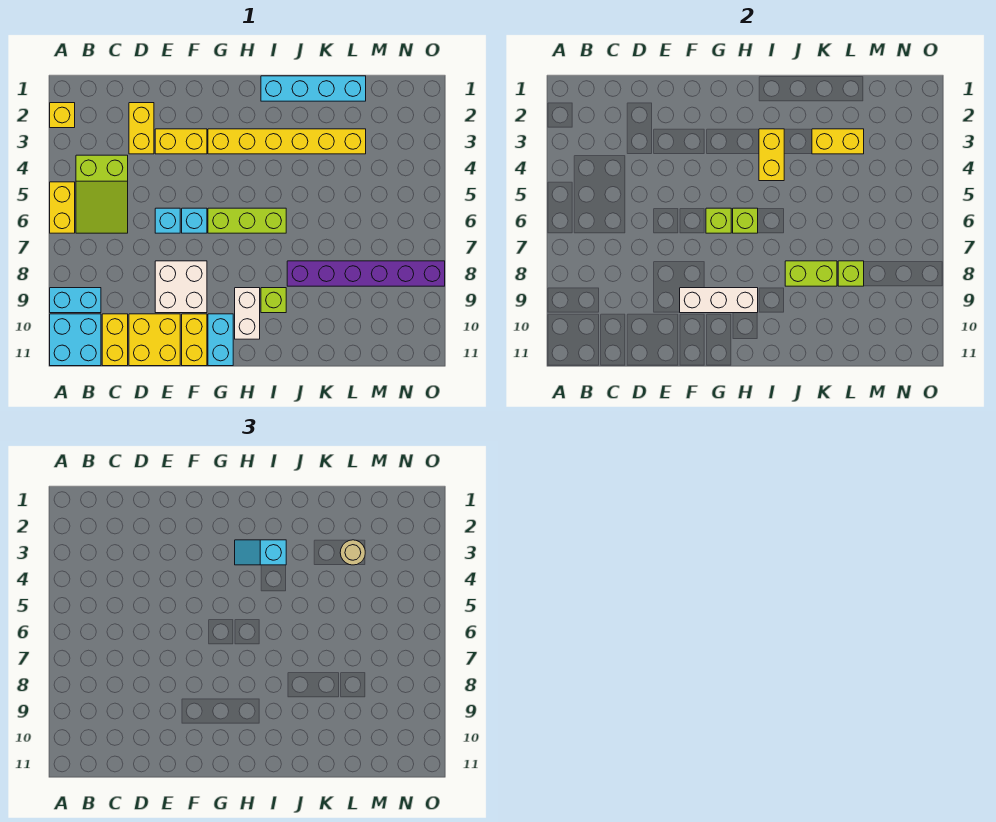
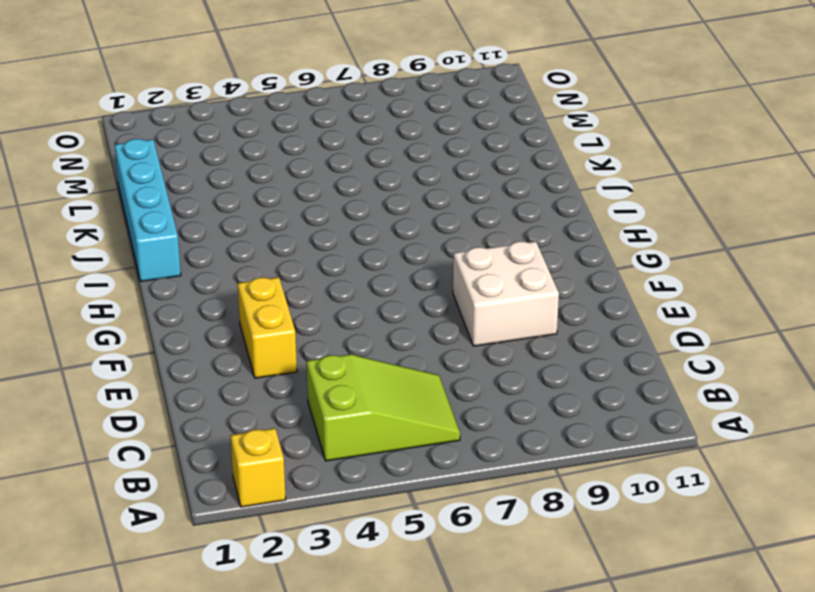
none -> yellow 1x2 brick [50,182,75,233]
none -> cyan 1x2 brick [50,288,101,313]
none -> cyan 2x2 brick [50,314,101,366]

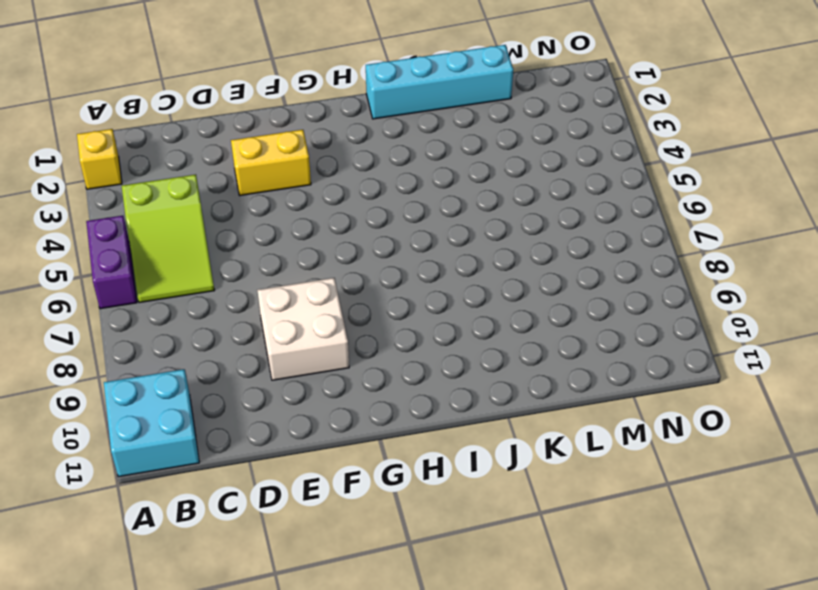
purple 1x2 brick [86,216,137,309] -> yellow 1x2 brick [50,182,75,233]
none -> cyan 1x2 brick [50,288,101,313]
none -> yellow 1x2 brick [102,314,128,366]
none -> yellow 1x2 brick [129,103,154,154]

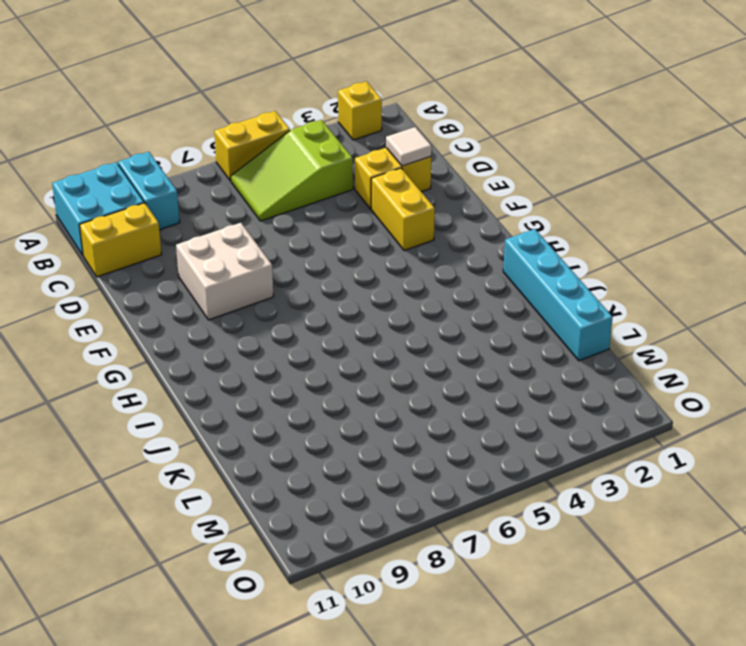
white 1x1 tile [386,127,432,166] -> none
none -> yellow 2x2 brick [129,314,180,366]
none -> cyan 1x1 brick [155,208,180,233]
none -> cyan 1x1 brick [182,208,207,233]

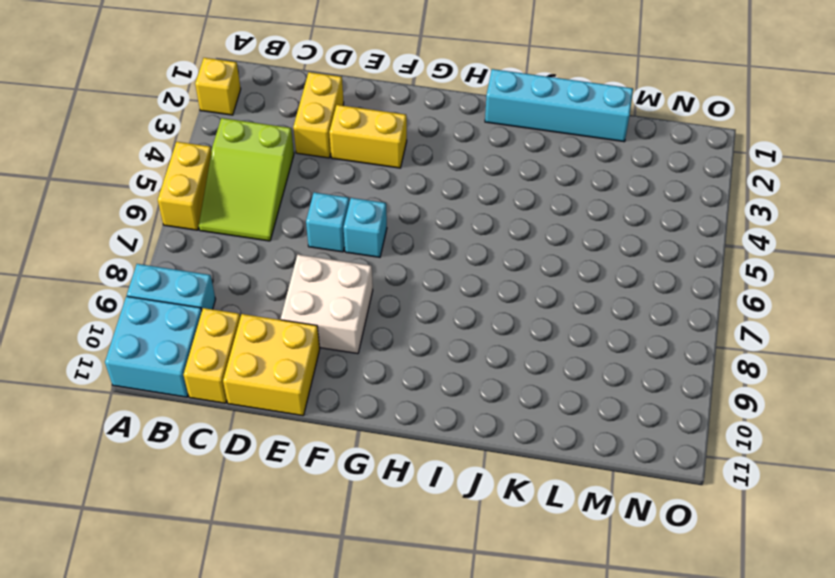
none -> yellow 1x2 brick [182,314,207,366]
none -> yellow 1x6 brick [208,129,366,154]
none -> lime 1x3 brick [208,208,286,233]

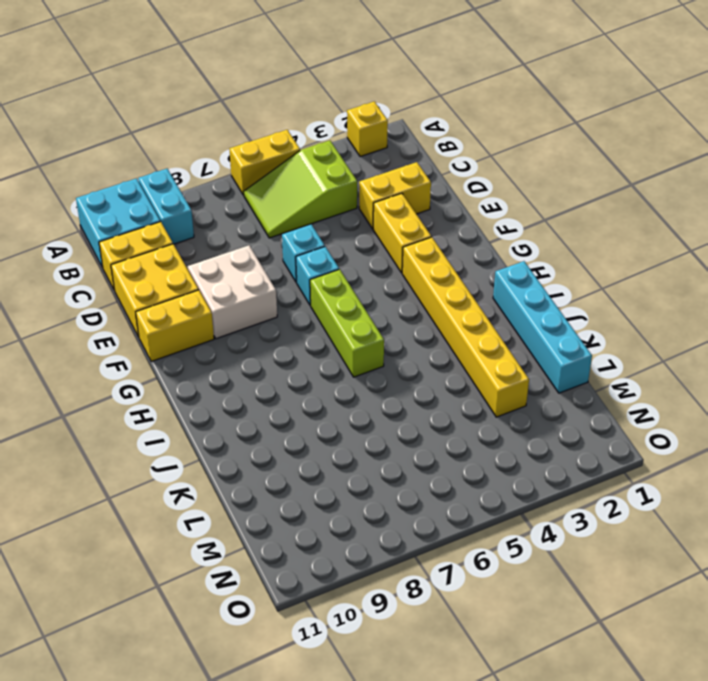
none -> cyan 1x2 brick [208,314,233,366]
none -> white 1x2 brick [235,288,260,339]
none -> lime 1x1 brick [261,288,286,313]

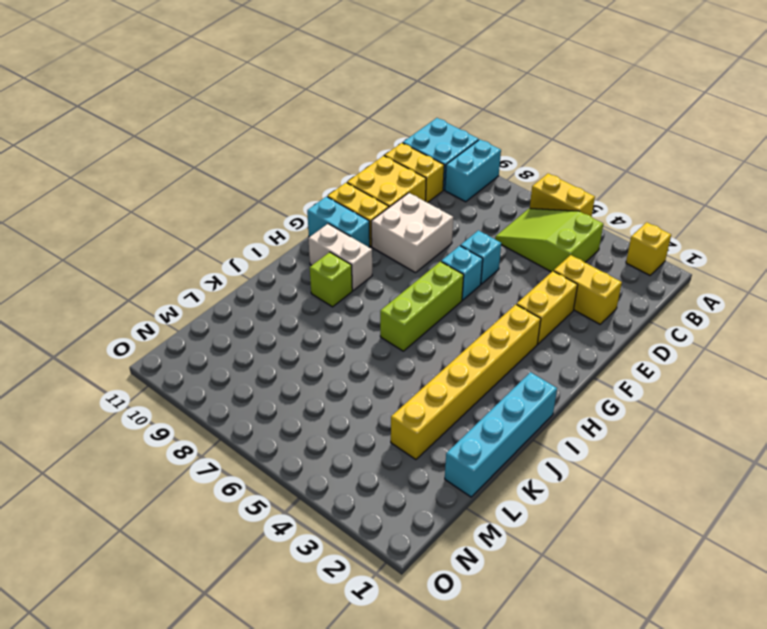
none -> purple 1x6 brick [287,261,445,286]
none -> white 1x3 brick [680,288,758,313]
none -> lime 1x1 brick [706,208,731,233]

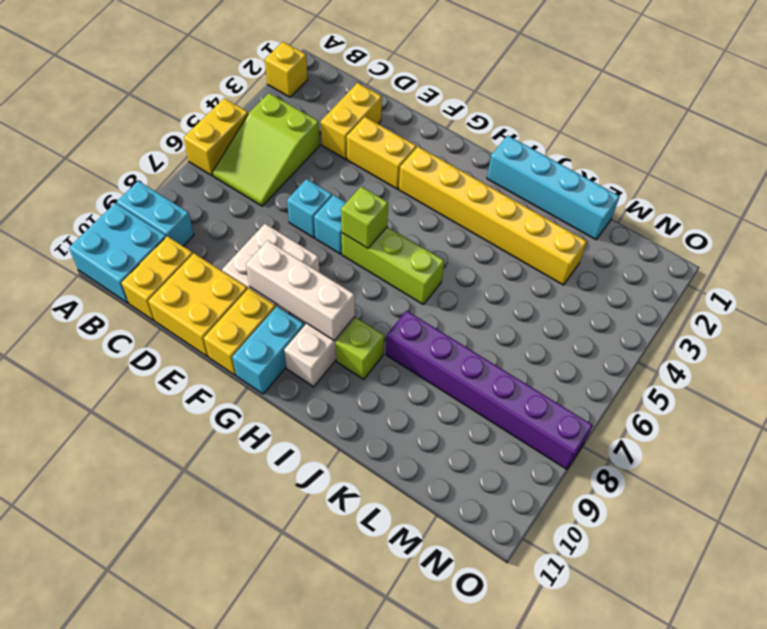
none -> lime 1x1 brick [733,208,758,233]
none -> yellow 1x2 brick [759,129,784,181]
none -> lime 1x2 brick [785,261,837,286]

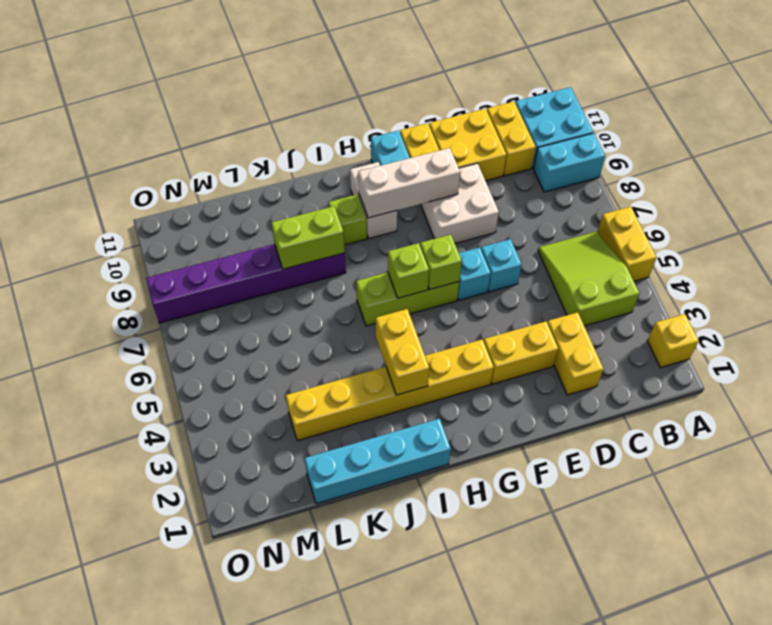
none -> yellow 1x2 brick [812,129,864,154]
none -> lime 1x1 brick [838,261,864,286]
none -> cyan 1x2 slope [235,540,286,565]

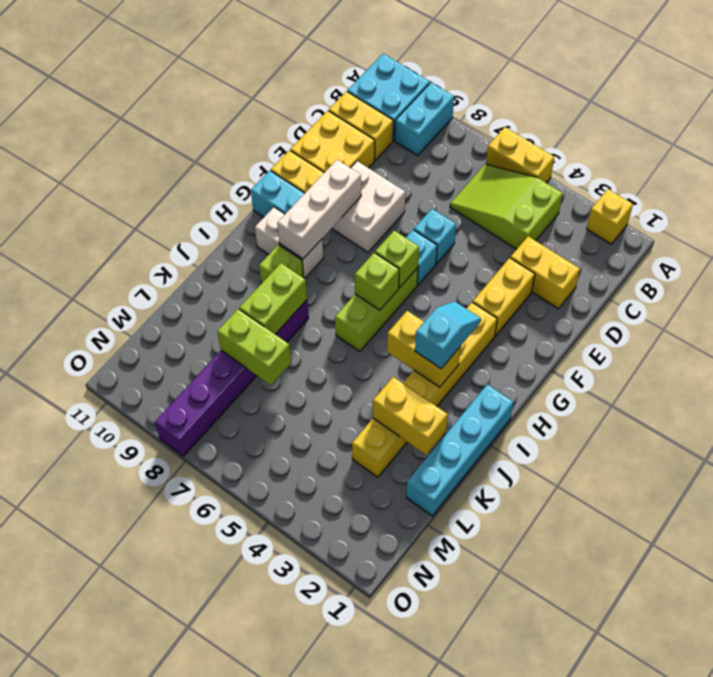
yellow 1x2 brick [373,377,448,455] -> yellow 1x2 brick turned to [812,129,864,154]
lime 1x2 brick [217,309,291,385] -> lime 1x1 brick [838,261,864,286]
none -> tan 1x1 round brick [340,540,365,565]

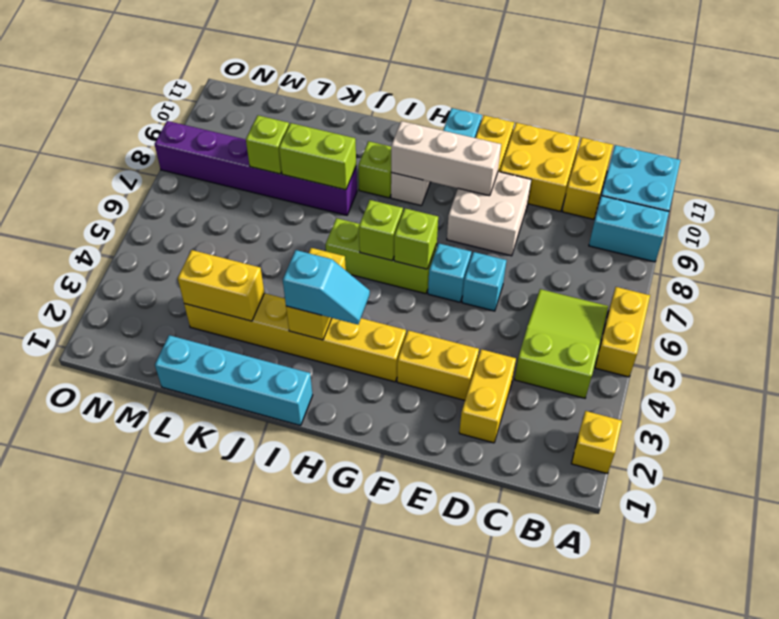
none -> tan 1x1 round brick [340,540,365,565]

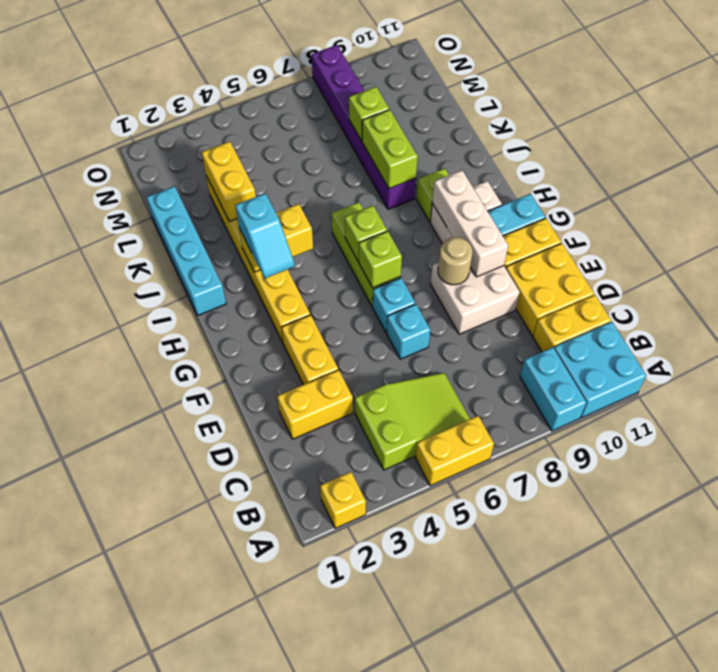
tan 1x1 round brick [438,237,472,285] -> tan 1x1 round brick moved to [340,540,365,565]

